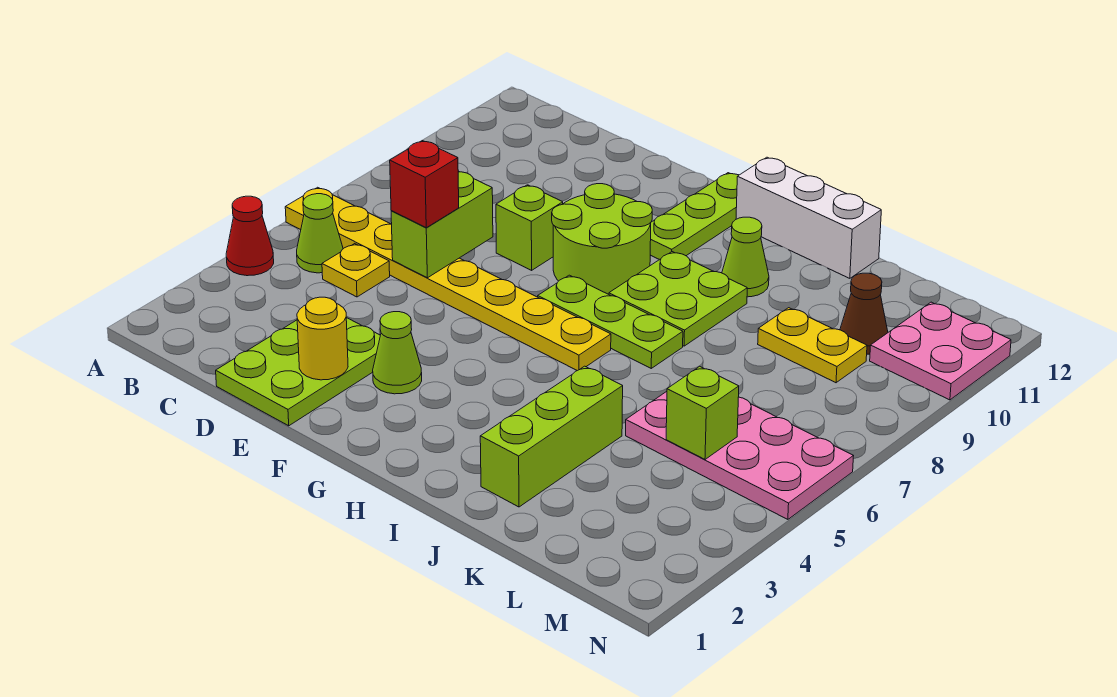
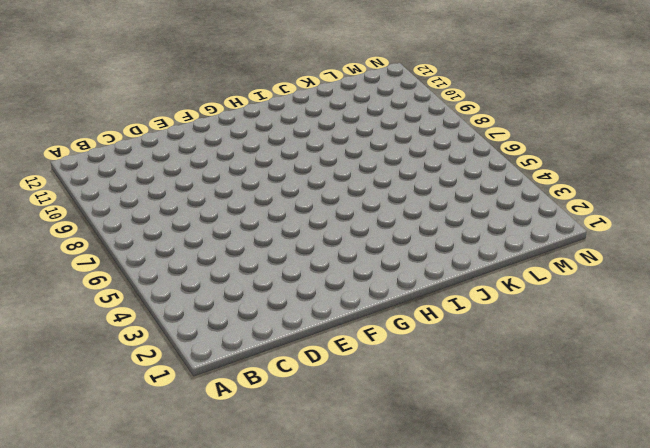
none -> red 1x1 cone [226,196,274,276]
none -> yellow 1x8 plate [285,187,611,371]
none -> lime 1x1 cone [297,194,343,273]

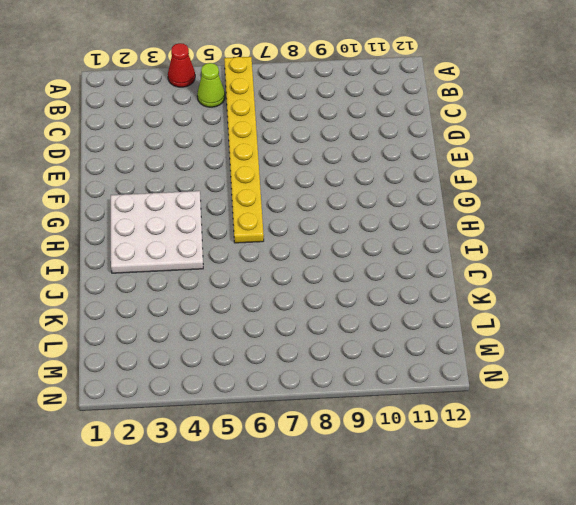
white 3x3 plate [111,191,203,273] -> none
none -> yellow 1x1 plate [322,244,390,297]
none -> lime 2x3 plate [216,318,380,426]
none -> lime 1x1 brick [496,185,563,270]

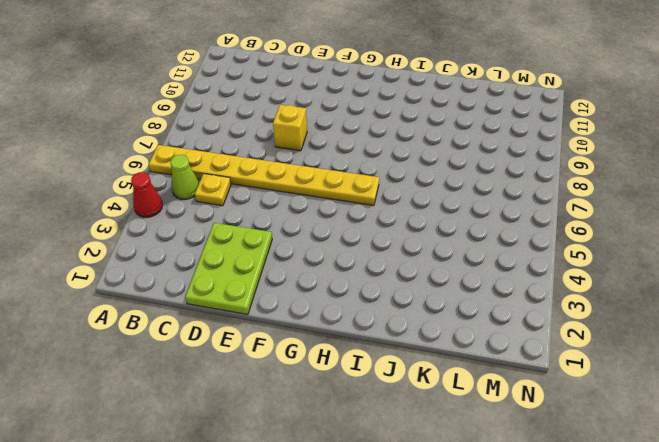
yellow 1x1 brick [273,105,307,151] -> lime 1x1 brick [496,185,563,270]
none -> lime 1x1 cone [373,312,422,394]
none -> lime 2x2 round brick [552,184,652,294]
none -> lime 1x3 plate [538,275,683,368]

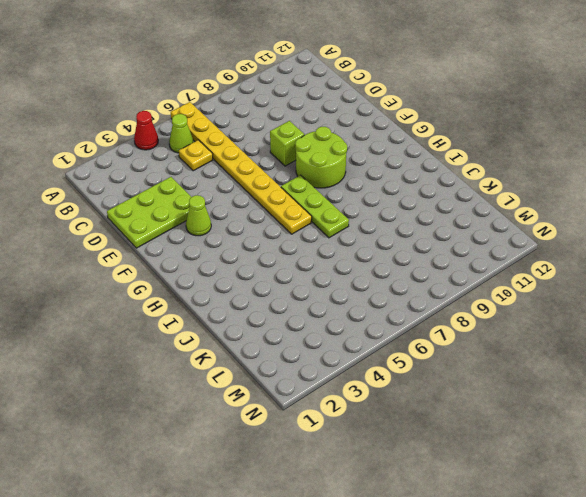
none -> lime 1x3 plate [650,173,739,260]
none -> lime 2x2 plate [609,252,747,346]
none -> white 1x3 brick [736,157,881,278]

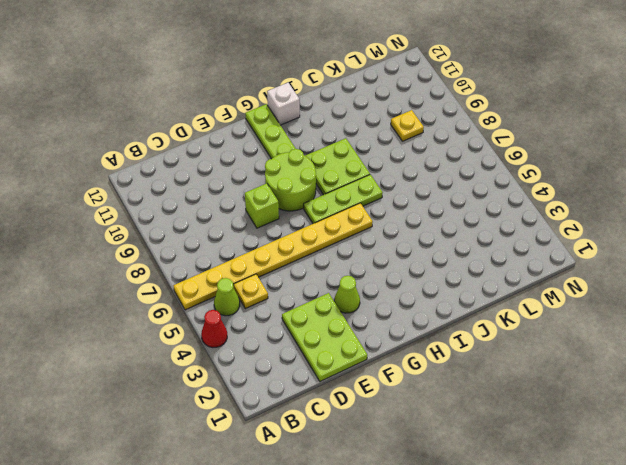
white 1x1 brick [267,83,300,125] -> white 1x3 brick [736,157,881,278]
yellow 1x1 plate [391,110,424,141] -> yellow 1x2 plate [758,308,867,383]
none -> lime 1x1 cone [722,217,769,297]
none -> lime 1x3 brick [480,366,623,507]
none -> pink 2x4 plate [626,392,853,519]

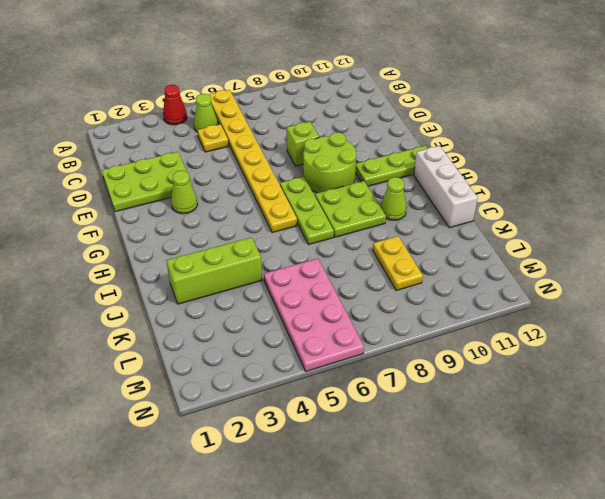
none -> brown 1x1 cone [840,273,888,354]
none -> pink 2x2 plate [870,302,1011,400]
none -> lime 1x2 brick [391,171,493,278]

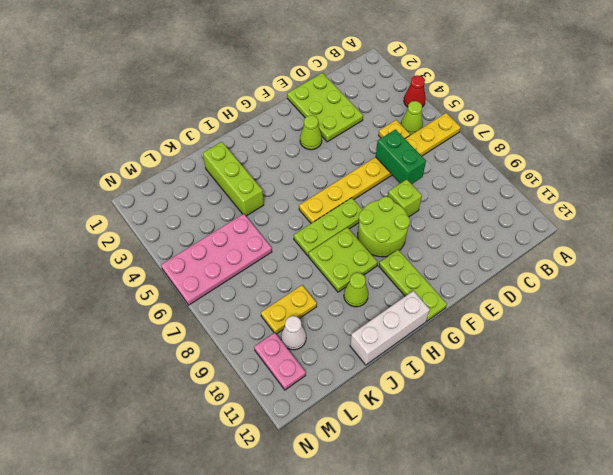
green 1x2 brick [376,129,426,184] -> lime 1x2 brick [391,171,493,278]
white 1x1 cone [281,316,306,350] -> brown 1x1 cone [840,273,888,354]
pink 1x2 plate [254,333,306,390] -> pink 2x2 plate [870,302,1011,400]
none -> yellow 1x1 round brick [297,297,348,380]
none -> lime 1x1 brick [666,366,739,459]
none -> red 1x1 brick [390,141,459,228]

